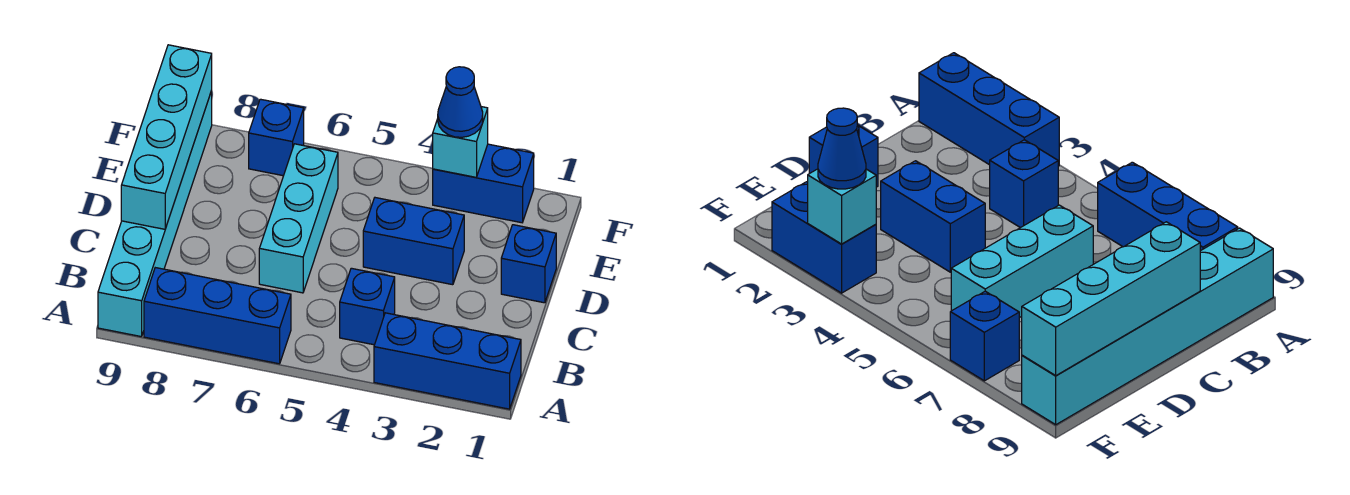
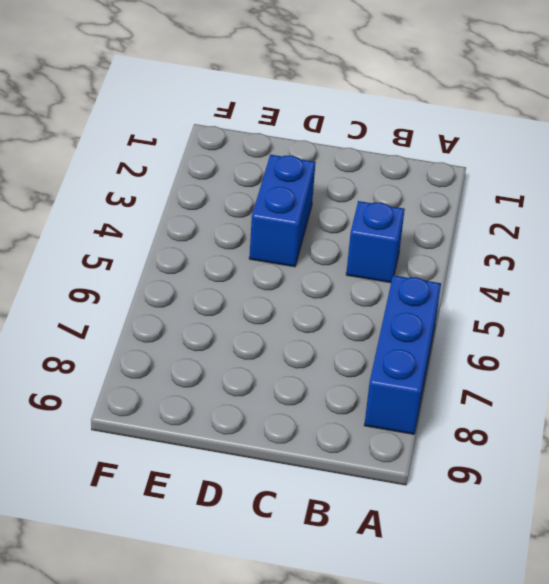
none -> blue 1x3 brick [374,313,521,409]
none -> cyan 1x6 brick [98,91,212,337]
none -> cyan 1x3 brick [259,144,338,293]

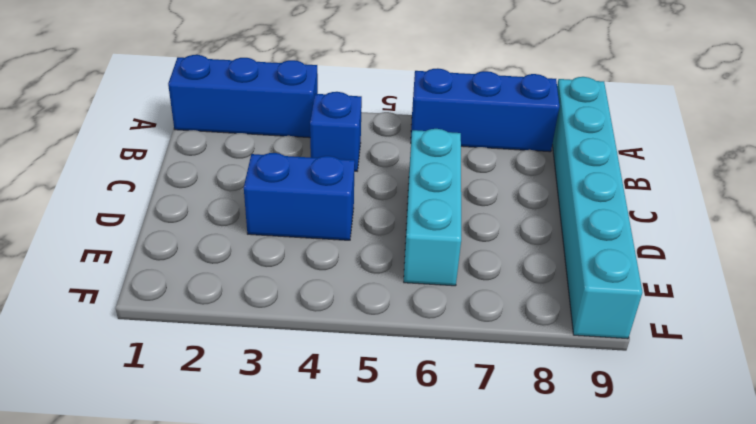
none -> blue 1x1 brick [501,225,556,303]
none -> blue 1x2 brick [433,144,534,223]
none -> blue 1x1 brick [249,99,304,176]

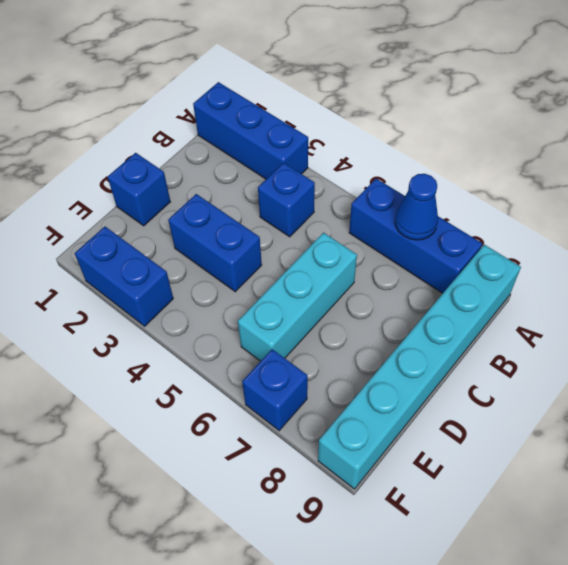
blue 1x1 cone [395,174,438,240] -> blue 1x1 cone moved to [438,67,483,137]
none -> cyan 1x4 brick [121,45,212,229]
none -> cyan 1x1 brick [433,107,488,177]

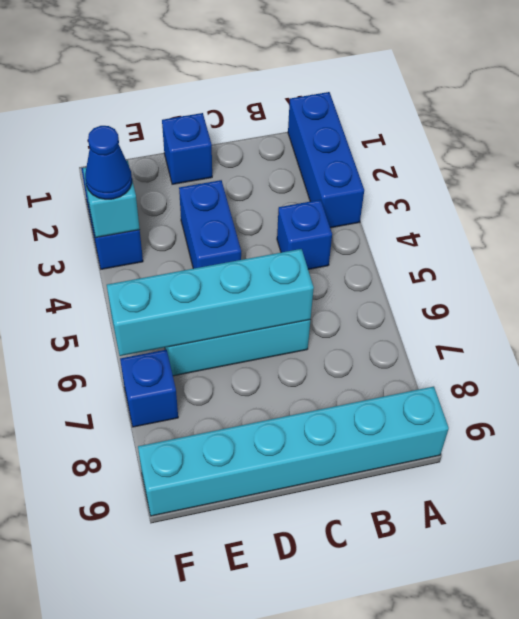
cyan 1x4 brick [107,249,314,356] -> cyan 1x4 brick moved to [121,45,212,229]
none -> blue 1x3 brick [144,268,291,364]

